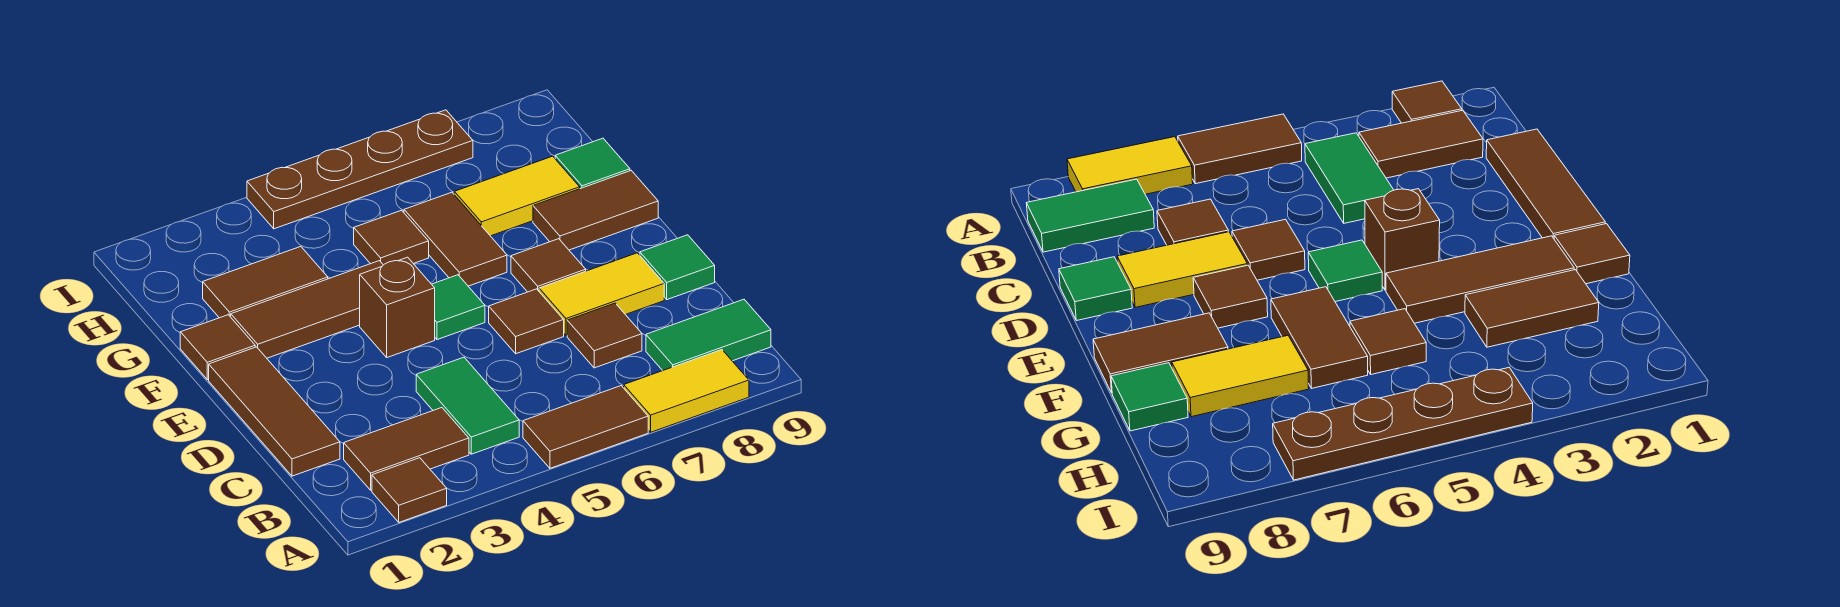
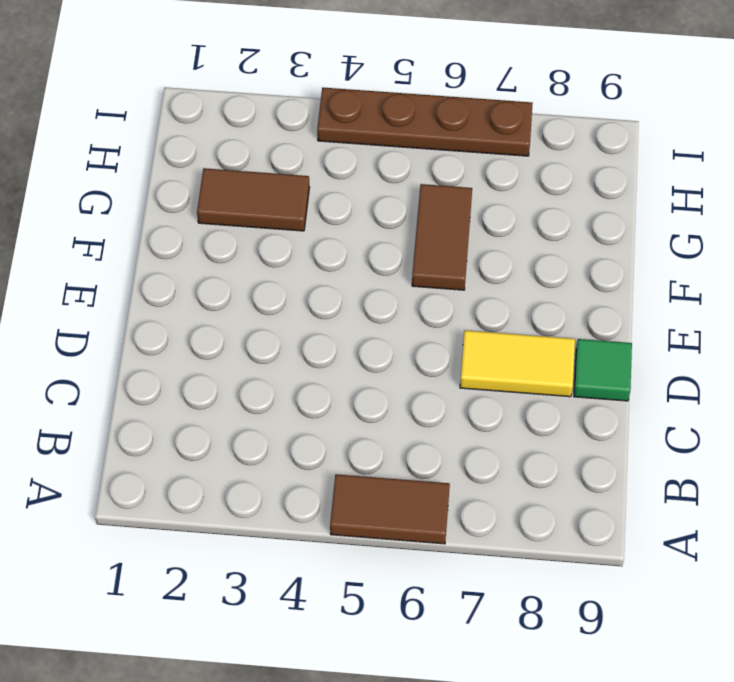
none -> brown 1x1 tile [372,458,447,522]
none -> yellow 1x2 tile [624,350,749,432]
none -> brown 1x2 tile [344,408,469,490]

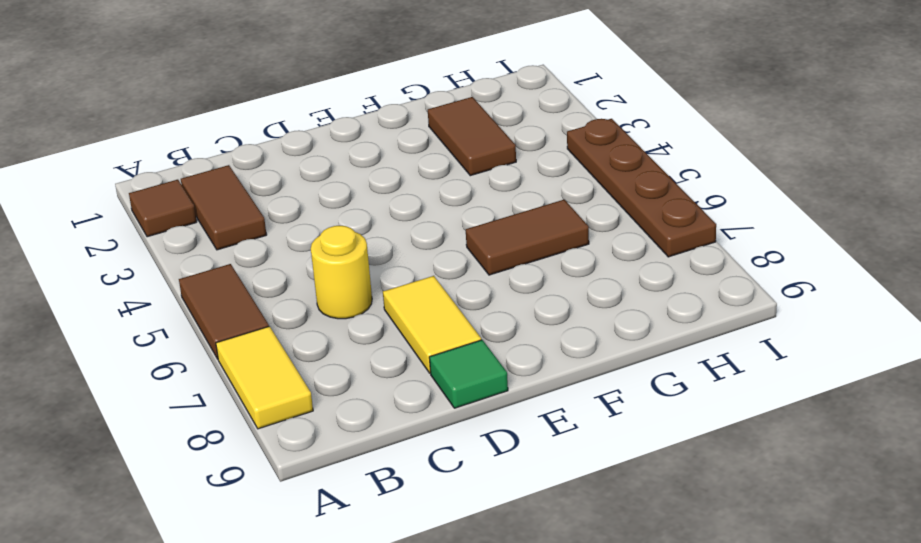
yellow 1x1 round brick [311,226,372,319] -> none
none -> green 1x2 tile [416,357,519,454]
none -> green 1x2 tile [646,299,771,371]
none -> brown 1x3 tile [209,347,340,476]

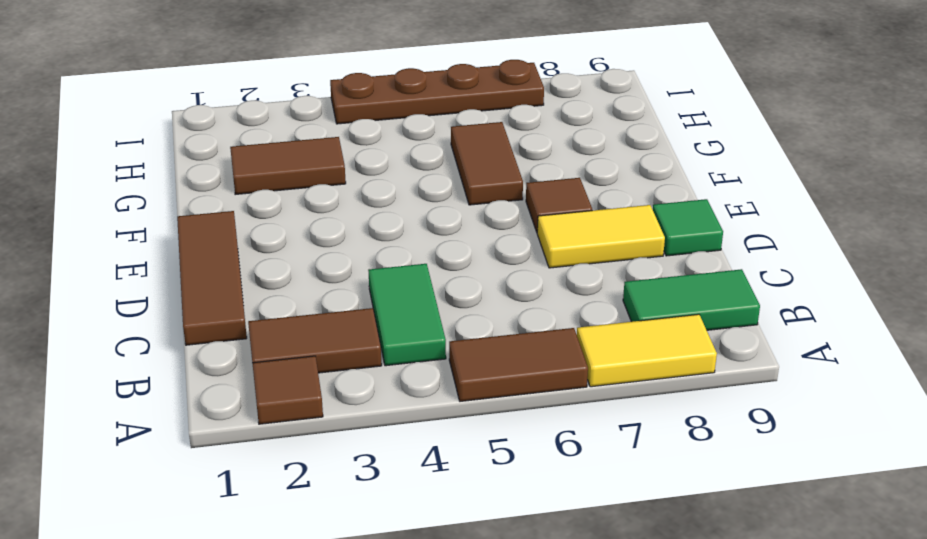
none -> brown 1x1 tile [567,303,642,368]
none -> brown 1x1 tile [489,289,564,354]
none -> brown 1x1 brick [360,257,435,357]

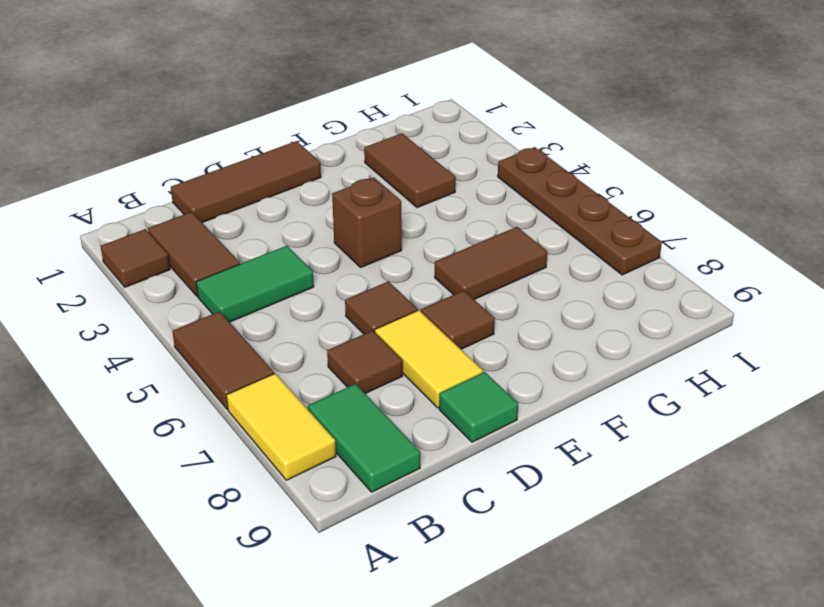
none -> green 1x1 tile [432,275,485,340]
none -> brown 1x1 tile [180,315,255,380]
none -> brown 1x3 tile [231,261,383,358]

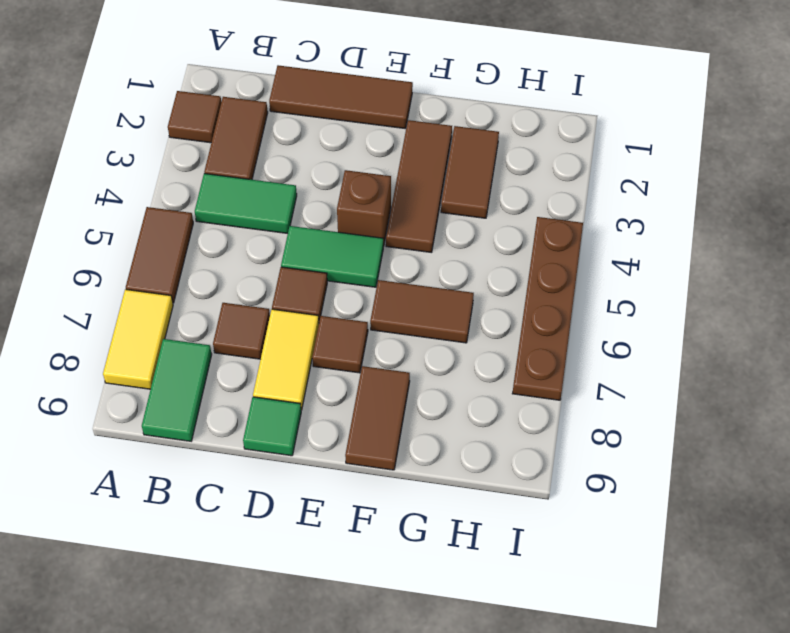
green 1x2 tile [281,226,383,287] -> green 1x1 tile [432,275,485,340]
none -> brown 1x1 tile [180,315,255,380]
none -> brown 1x1 tile [354,210,429,265]
none -> yellow 1x2 tile [454,156,580,236]

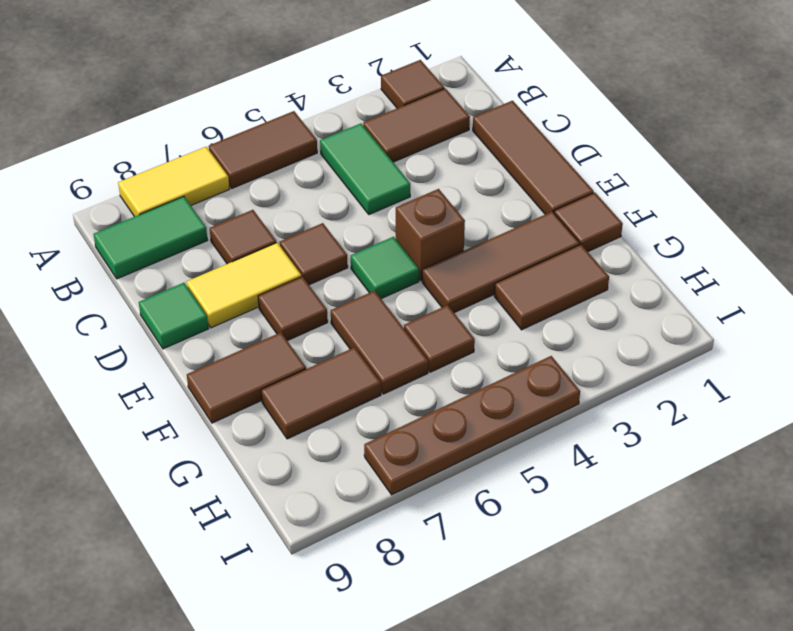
brown 1x2 tile [261,347,381,439] -> yellow 1x2 tile [454,156,580,236]
none -> green 1x1 tile [555,138,630,189]

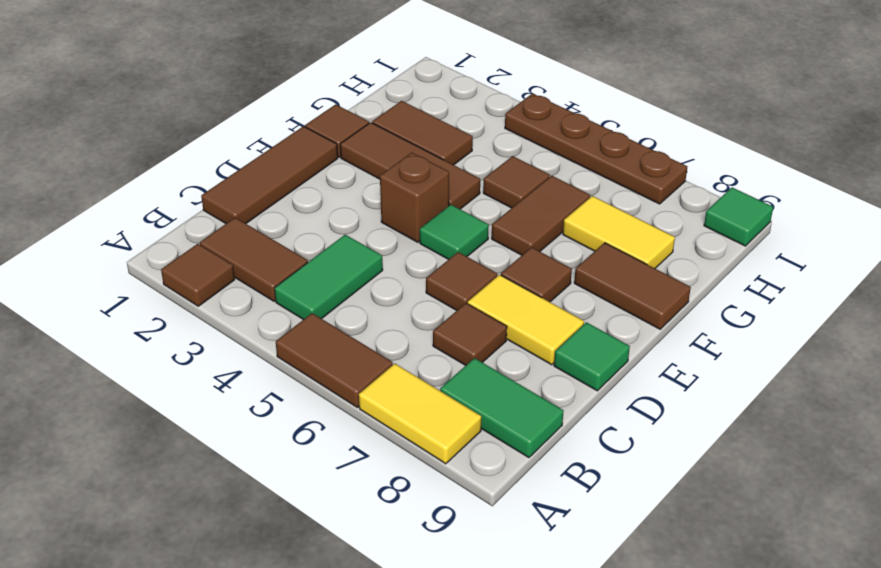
green 1x1 tile [704,188,773,246] -> green 1x1 tile moved to [555,138,630,189]

